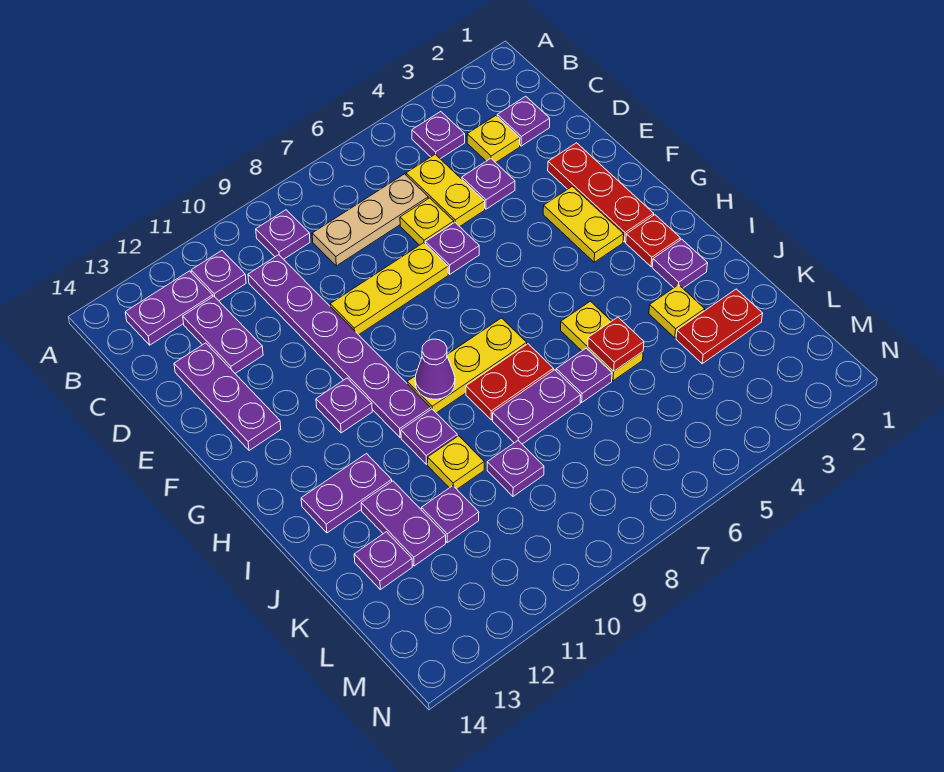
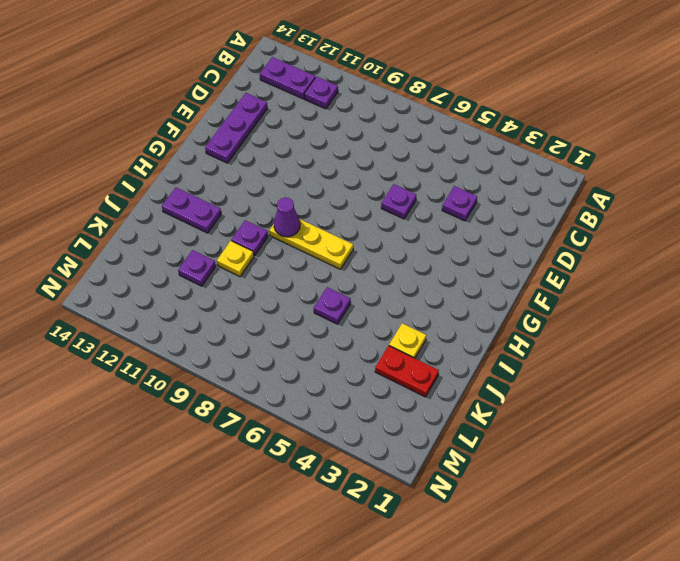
none -> purple 1x1 plate [412,112,465,159]
none -> purple 1x1 plate [256,210,310,259]
none -> purple 1x1 plate [497,96,550,146]
none -> yellow 1x1 plate [467,116,520,163]

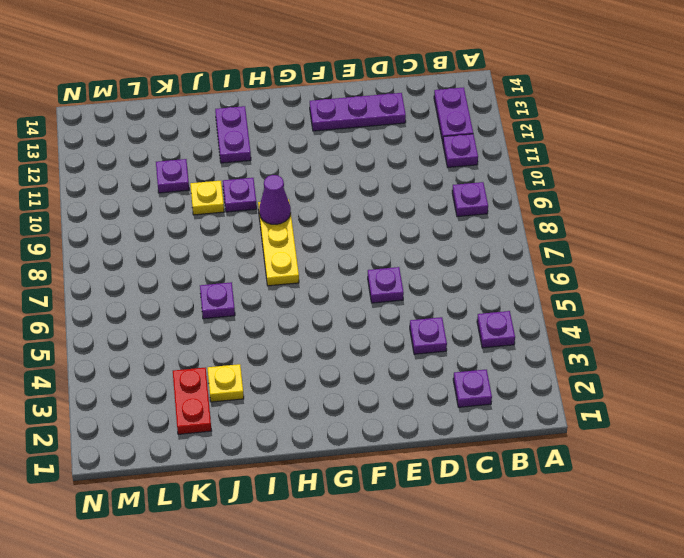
none -> yellow 1x1 plate [467,116,520,163]
none -> yellow 1x2 plate [406,154,485,227]
none -> tan 1x3 plate [312,174,428,266]
none -> purple 1x6 plate [248,255,431,437]

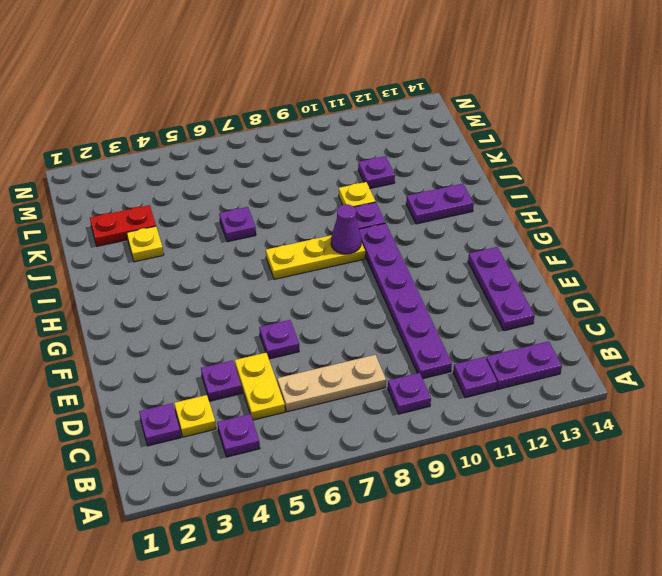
none -> purple 1x2 plate [183,296,263,373]
none -> yellow 1x1 plate [400,198,454,245]
none -> red 1x3 plate [548,143,654,242]
none -> yellow 1x3 plate [330,243,448,335]

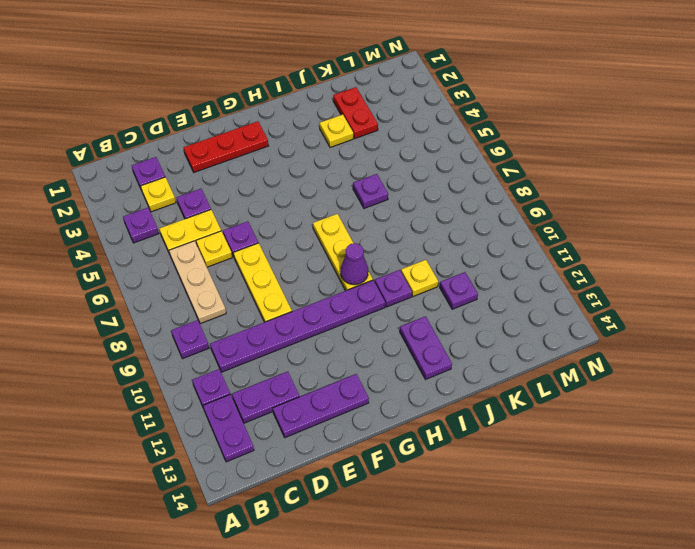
none -> yellow 1x2 plate [543,186,624,262]
none -> purple 1x1 plate [316,378,372,433]
none -> red 1x1 plate [626,215,680,267]
none -> purple 1x1 plate [652,239,707,288]

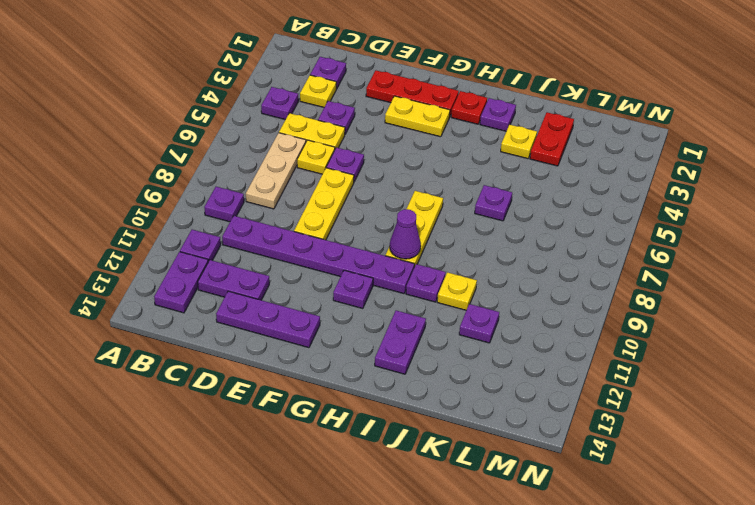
none -> yellow 1x2 plate [561,301,643,381]
none -> red 1x2 plate [466,344,553,420]
none -> purple 1x2 plate [493,370,581,444]
none -> purple 1x2 plate [361,481,446,566]

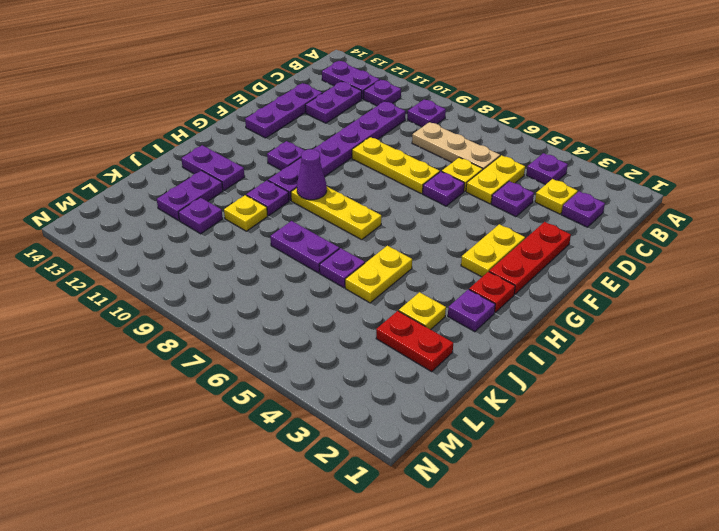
none -> red 1x2 plate [466,344,553,420]
none -> purple 1x1 plate [487,441,544,496]
none -> purple 1x1 plate [354,532,412,590]
none -> red 1x1 plate [588,317,644,371]

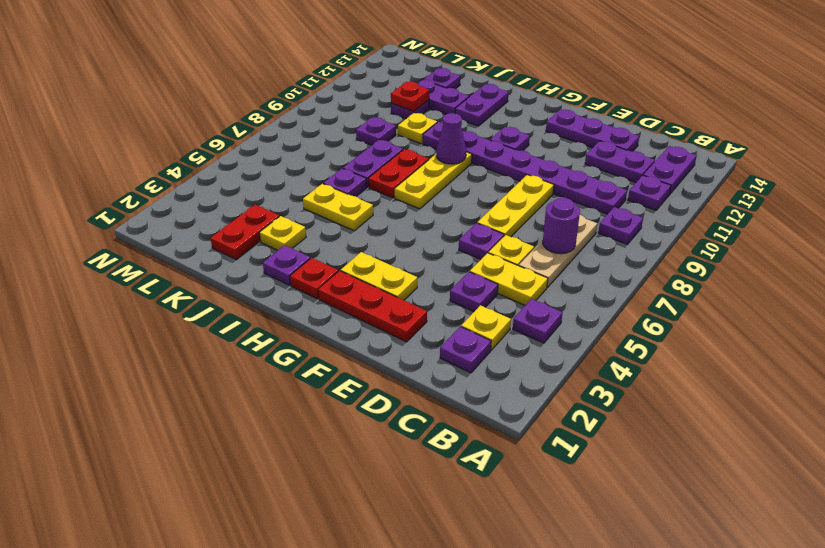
purple 1x1 round brick [543,198,580,254] -> none
red 1x1 plate [391,82,429,111] -> red 1x1 plate moved to [588,317,644,371]

